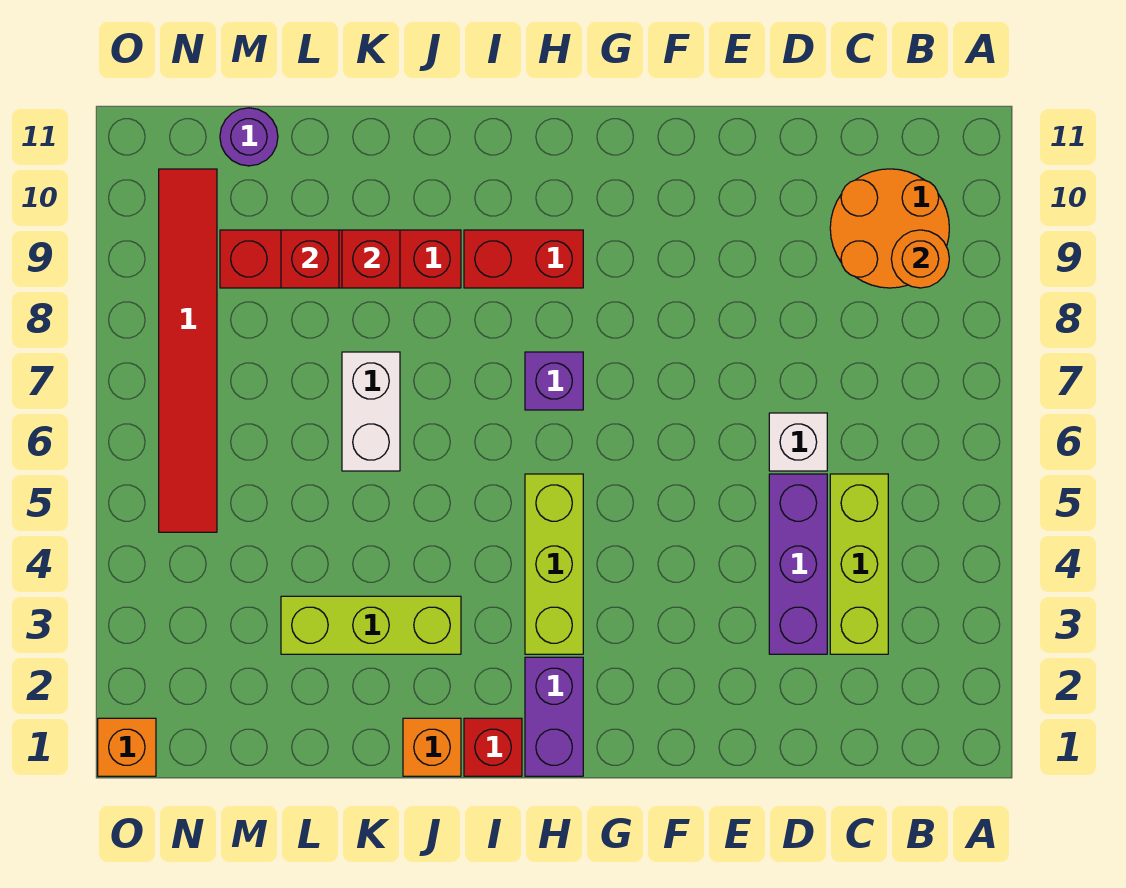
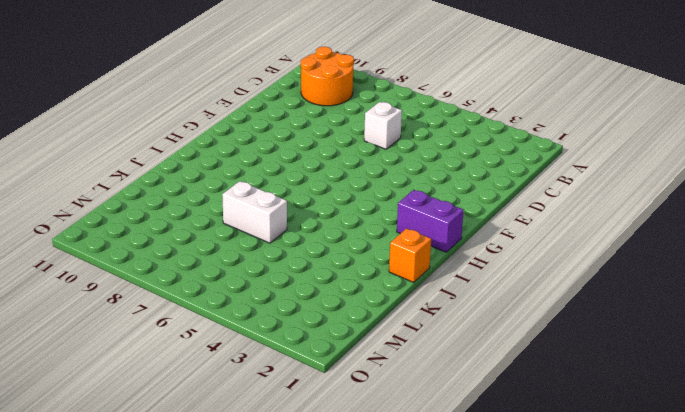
none -> lime 1x3 brick [830,474,888,654]
none -> purple 1x3 brick [769,474,827,654]
none -> lime 1x3 brick [525,474,583,654]

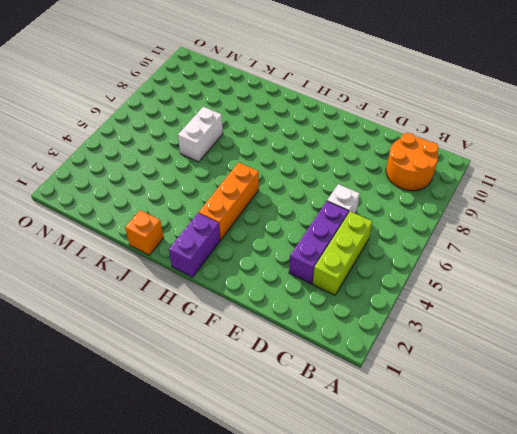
orange 1x3 brick [199,162,259,240] -> lime 1x3 brick [525,474,583,654]
none -> purple 1x1 brick [525,352,583,410]
none -> red 1x2 brick [464,230,583,288]
none -> red 1x1 brick [464,718,522,776]

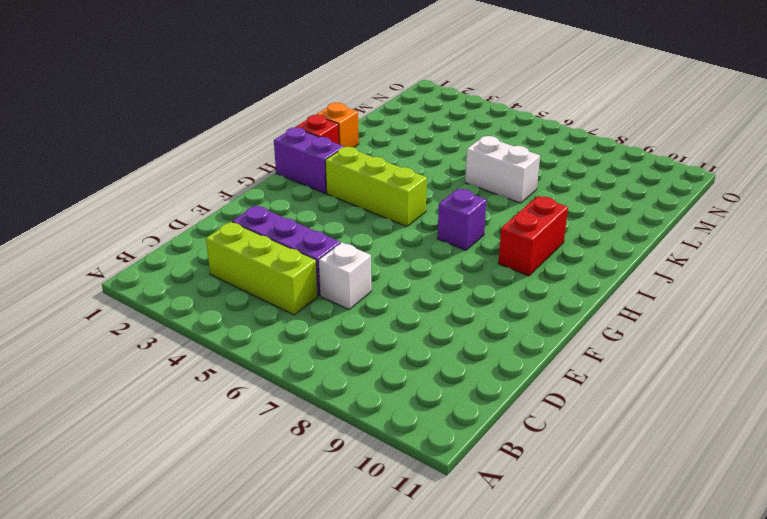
none -> orange 2x2 round brick [830,169,949,288]
none -> lime 1x3 brick [281,596,461,654]
none -> red 1x4 brick [220,230,461,288]

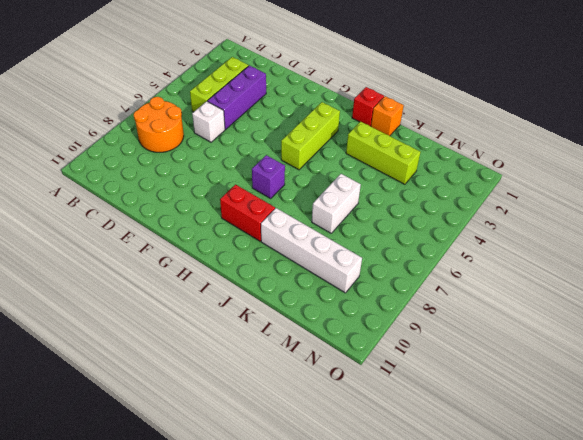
orange 2x2 round brick [134,97,184,152] -> orange 2x2 round brick moved to [830,169,949,288]
white 1x4 brick [261,208,362,293] -> red 1x4 brick [220,230,461,288]
none -> purple 1x2 brick [525,657,583,776]
none -> purple 1x1 round brick [220,108,278,166]
none -> red 1x6 tile [159,169,217,532]

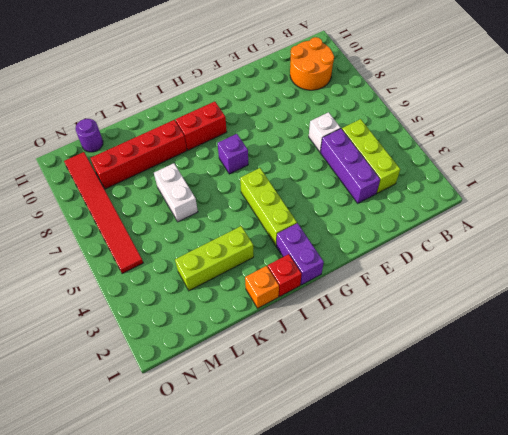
none -> orange 1x1 brick [98,718,156,776]
none -> orange 1x1 round brick [891,230,949,288]
none -> red 1x1 brick [342,230,400,288]

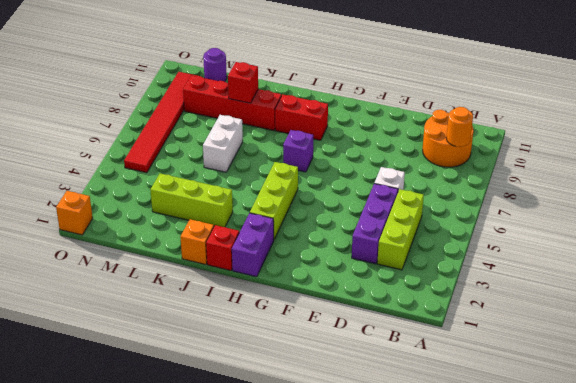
none -> red 1x1 brick [281,230,339,288]

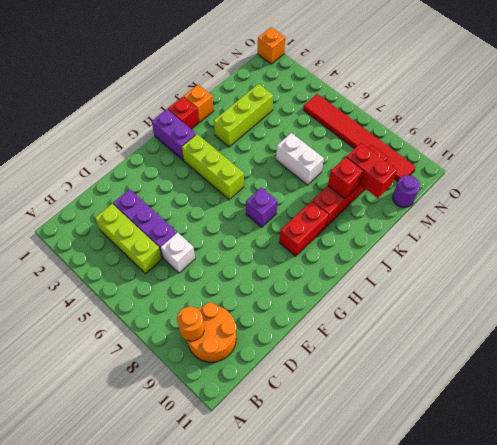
red 1x2 brick [346,143,397,198] -> red 1x1 brick [281,230,339,288]

